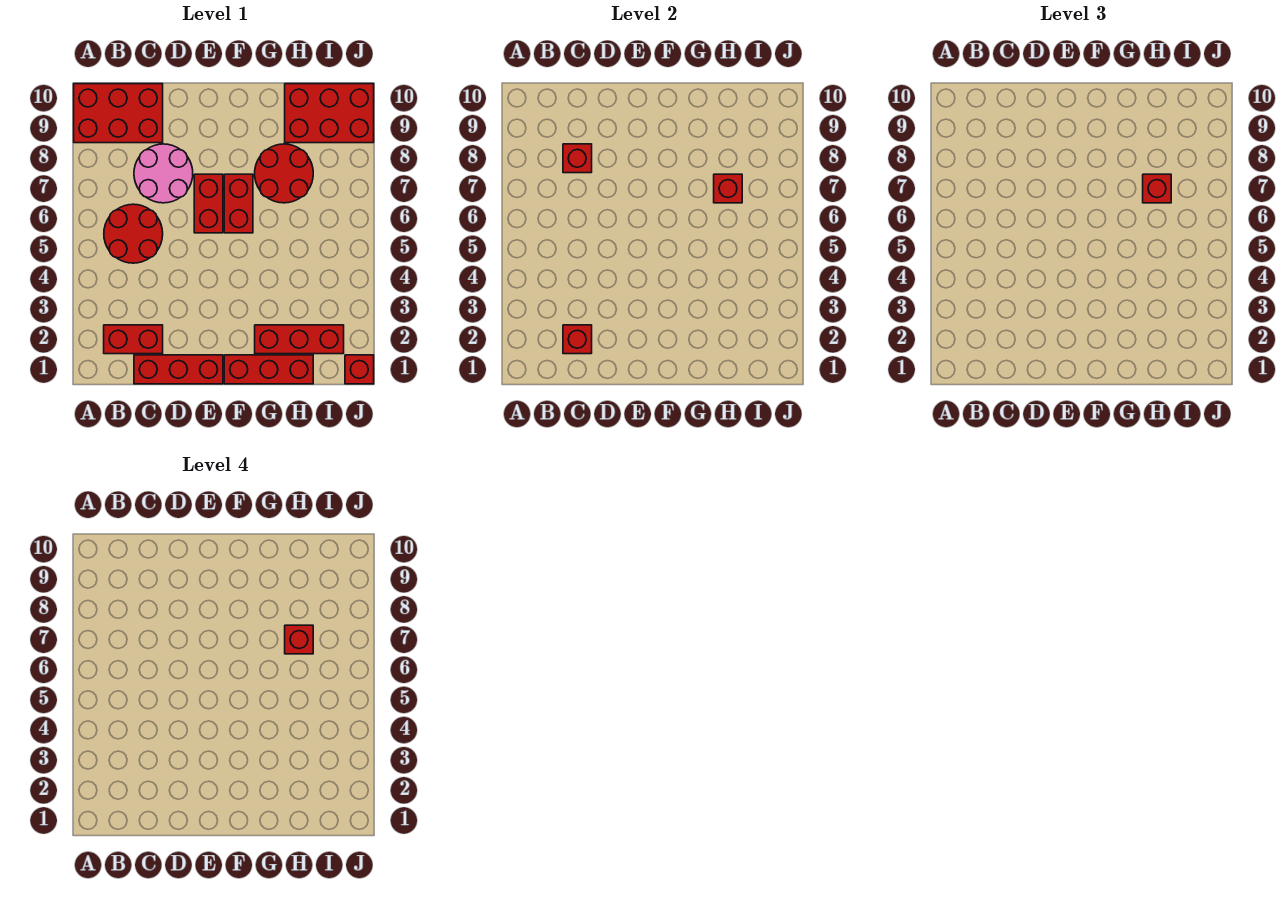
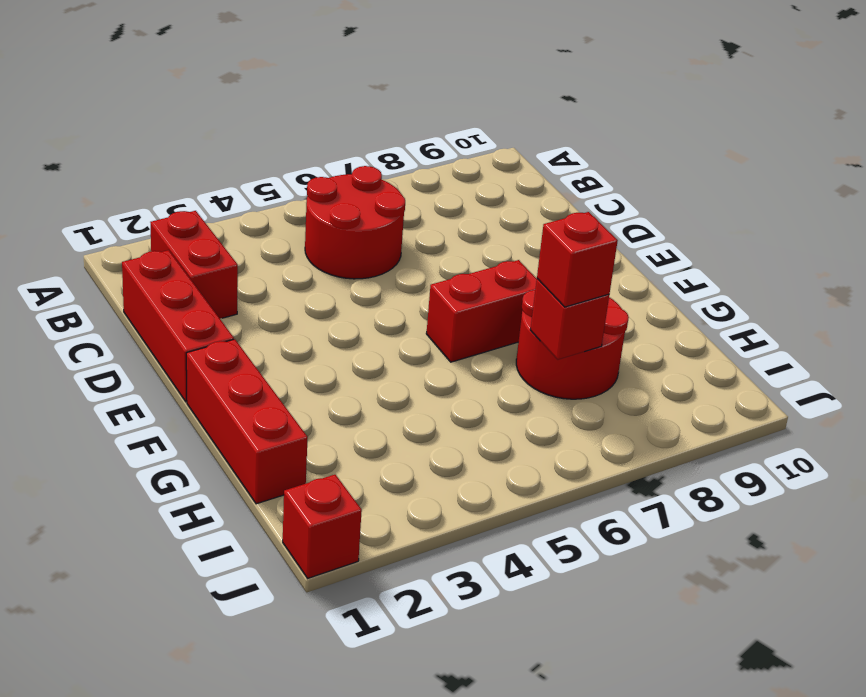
none -> red 2x3 brick [74,84,163,143]
none -> pink 2x2 round brick [134,144,193,203]
none -> red 1x2 brick [194,174,223,233]

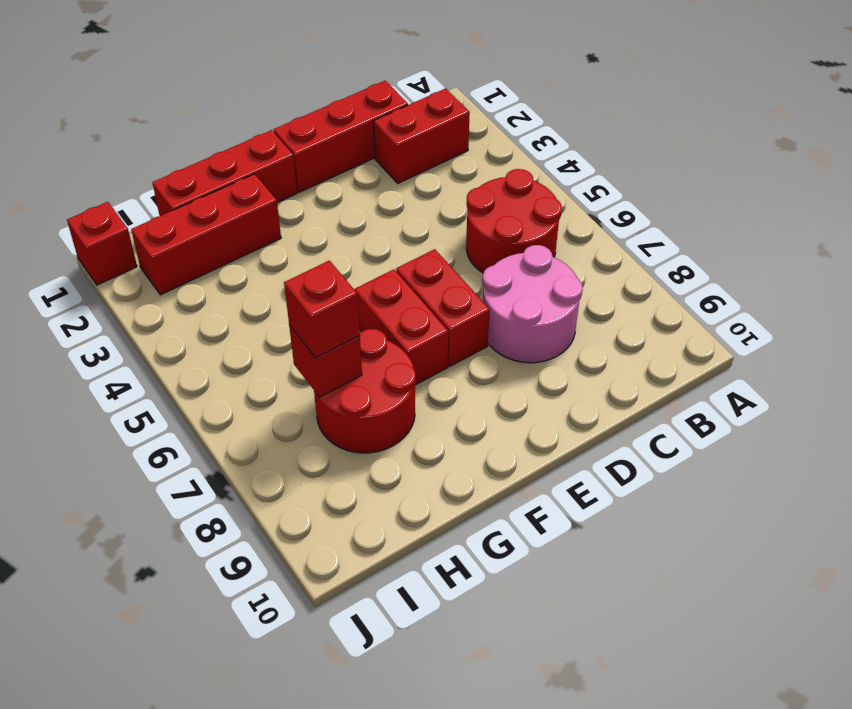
none -> red 2x3 brick [74,84,163,143]
none -> red 2x3 brick [285,84,374,143]
none -> red 1x1 brick [563,325,592,354]

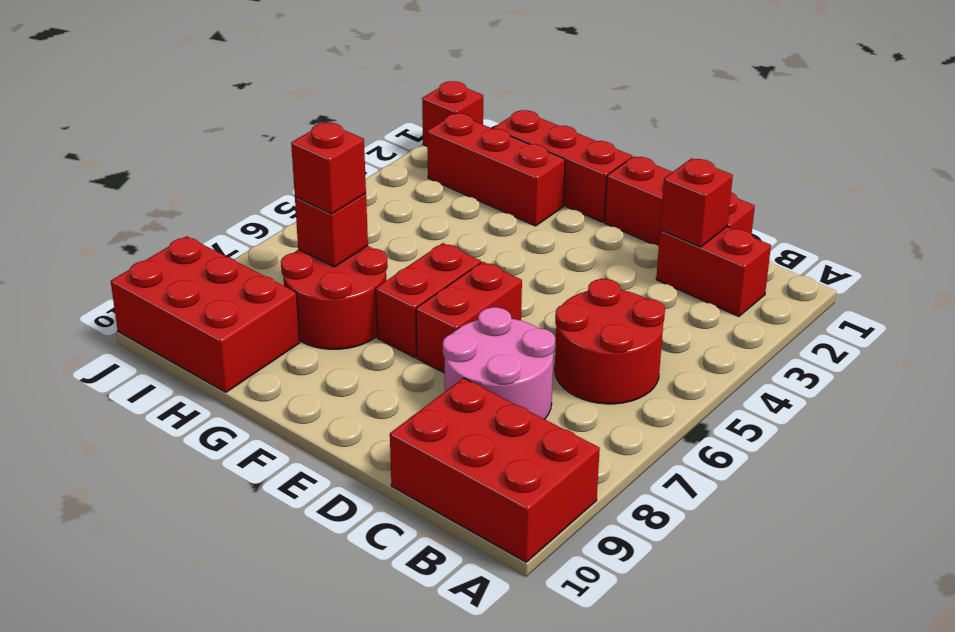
none -> red 1x1 brick [563,144,592,173]
none -> red 1x1 brick [285,625,313,654]

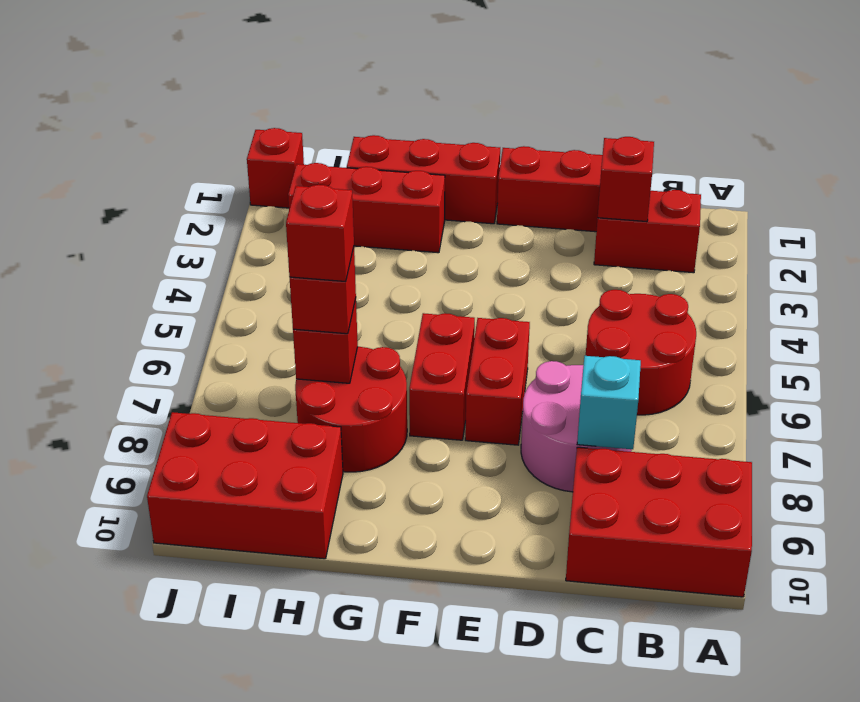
cyan 1x1 brick [577,356,641,449] -> red 1x1 brick [563,144,592,173]

